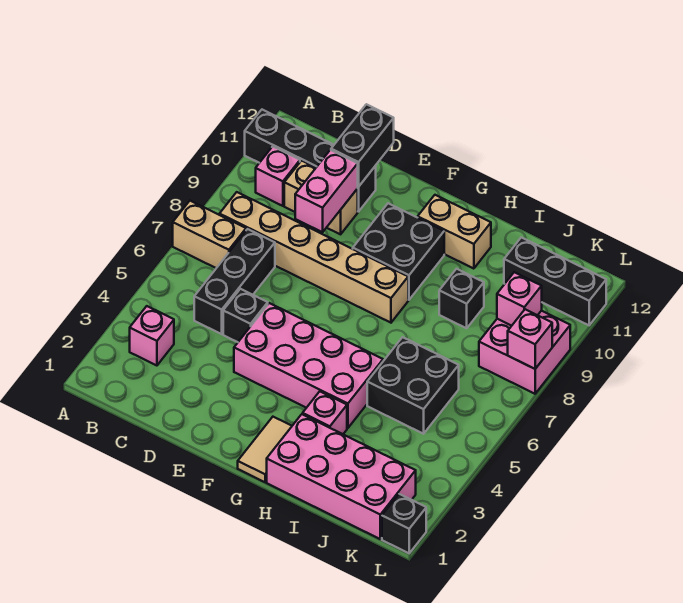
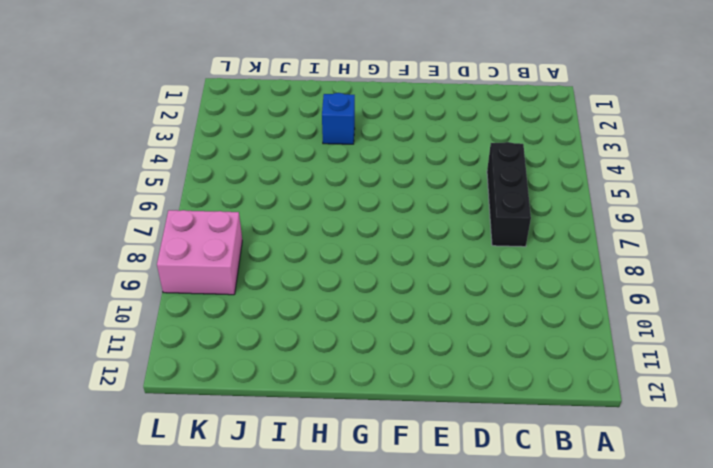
blue 1x1 brick [322,93,355,144] -> pink 1x1 brick [303,391,347,434]
none -> tan 1x2 brick [173,201,246,268]
none -> black 1x4 brick [245,110,376,212]
none -> pink 1x1 brick [130,306,174,366]

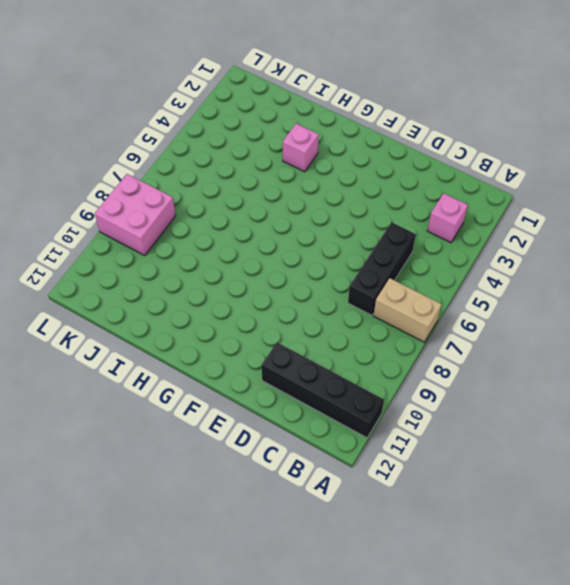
none -> tan 1x6 brick [220,192,408,323]
none -> pink 1x1 brick [256,147,300,206]
none -> tan 1x2 brick [284,161,358,234]

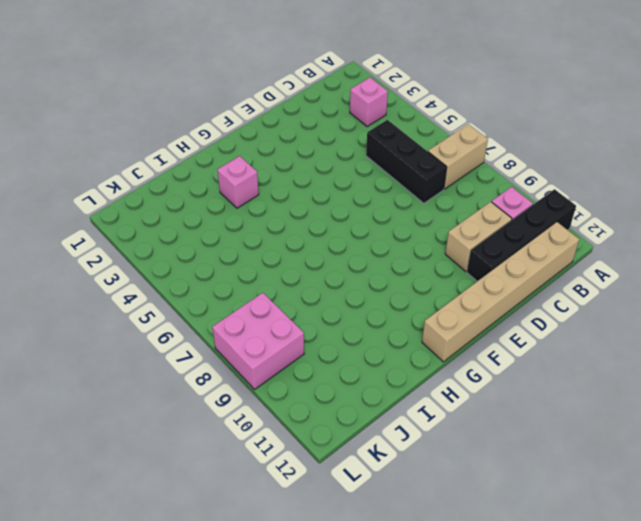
tan 1x6 brick [422,222,579,362] -> tan 1x6 brick moved to [220,192,408,323]
none -> black 1x1 brick [223,289,268,342]
none -> pink 2x4 brick [234,303,383,428]
none -> black 2x2 brick [353,203,444,300]

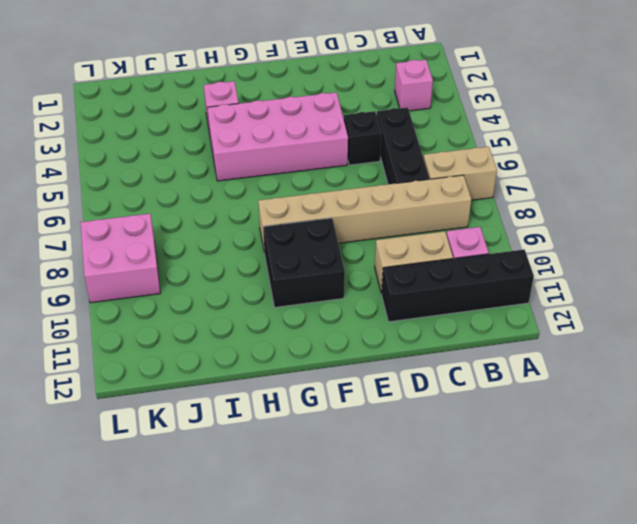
none -> tan 1x2 tile [238,417,292,482]
none -> tan 1x2 brick [418,195,491,269]
none -> pink 2x4 brick [267,414,416,539]

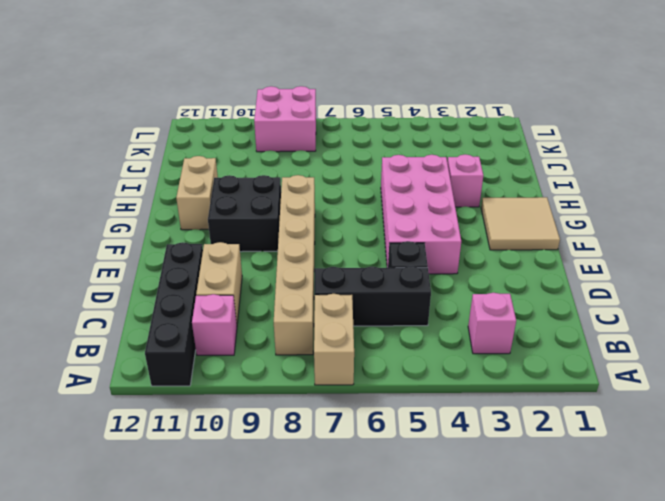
tan 2x2 tile [481,197,560,250] -> tan 1x2 tile [238,417,292,482]
none -> pink 2x4 brick [267,414,416,539]
none -> black 2x2 brick [367,337,459,434]
none -> black 1x1 brick [439,269,484,328]

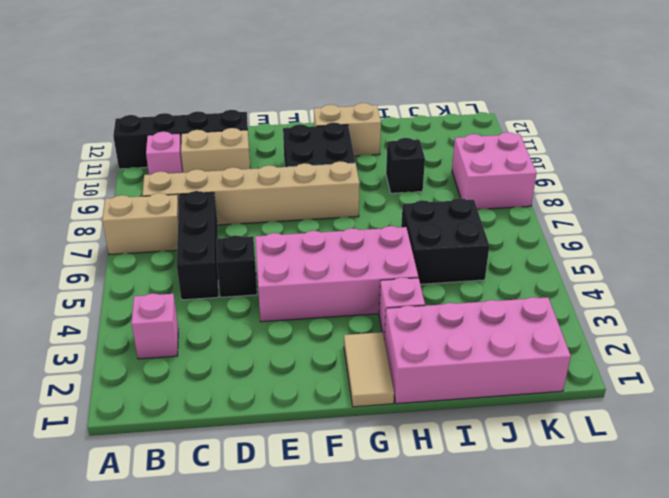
none -> black 1x3 brick [504,237,606,325]
none -> black 1x1 brick [382,494,426,553]
none -> pink 1x2 brick [295,150,358,232]

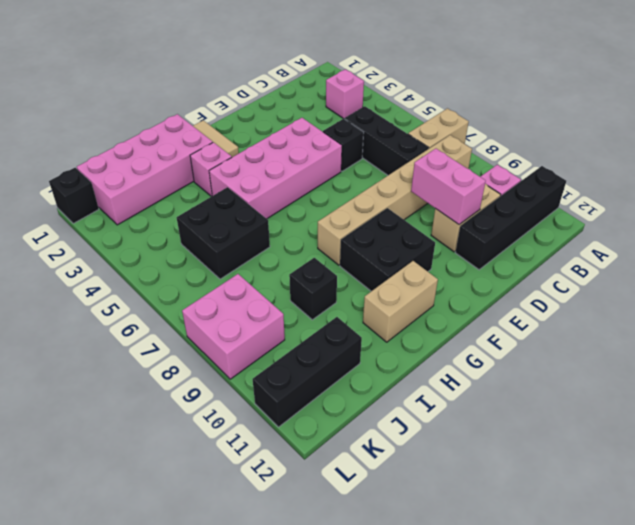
none -> black 1x2 brick [331,104,394,187]
none -> pink 1x1 brick [497,272,542,326]
none -> pink 1x1 brick [508,309,552,369]

